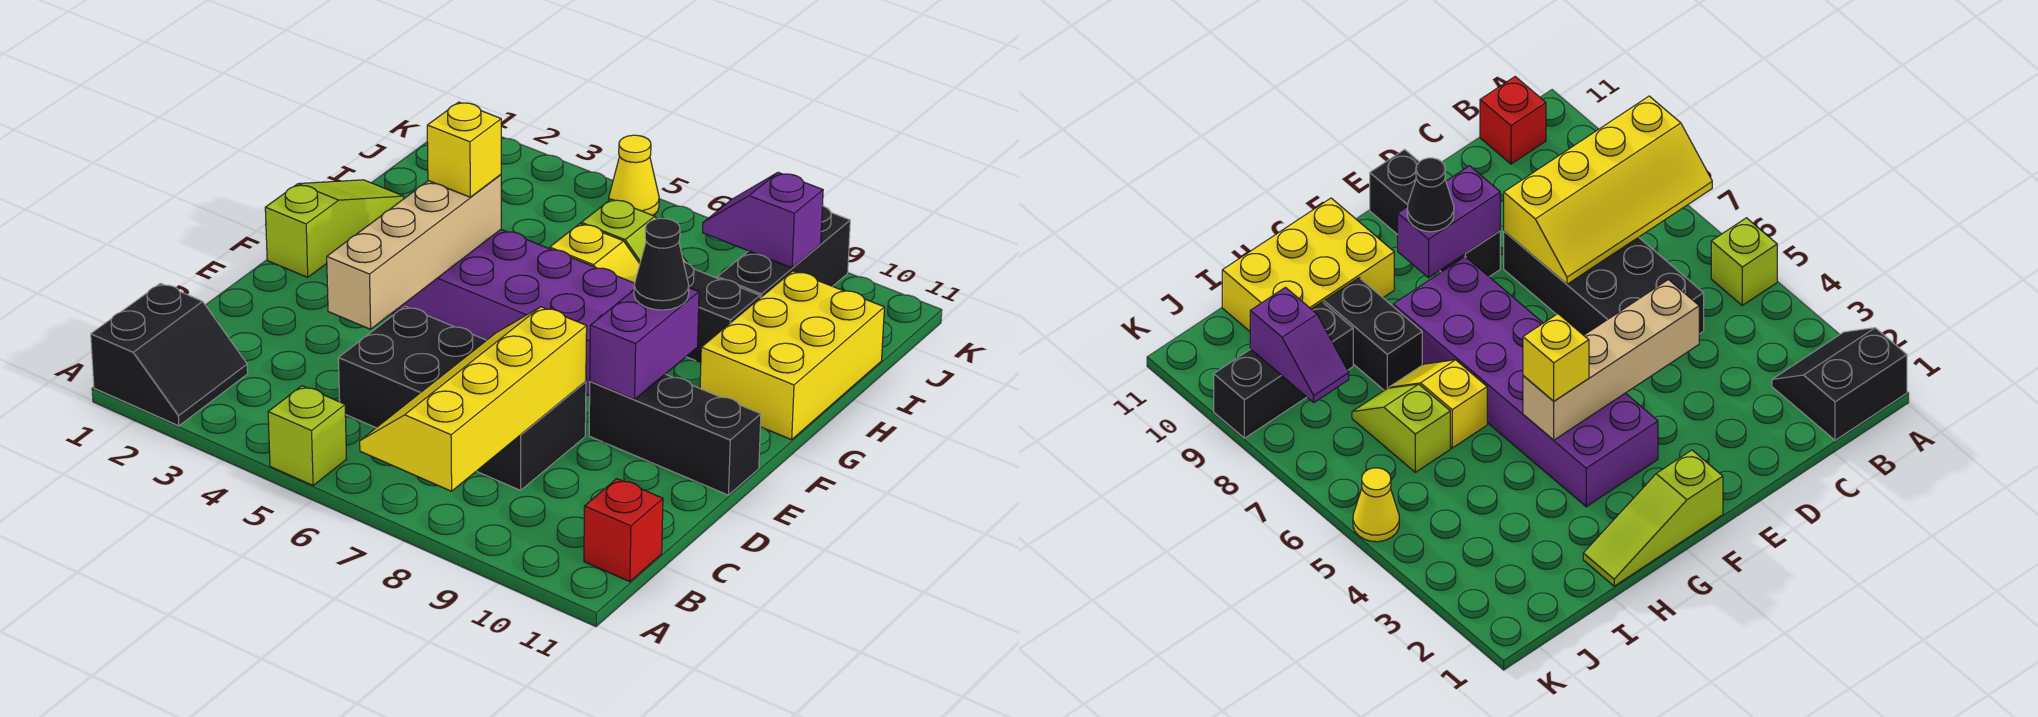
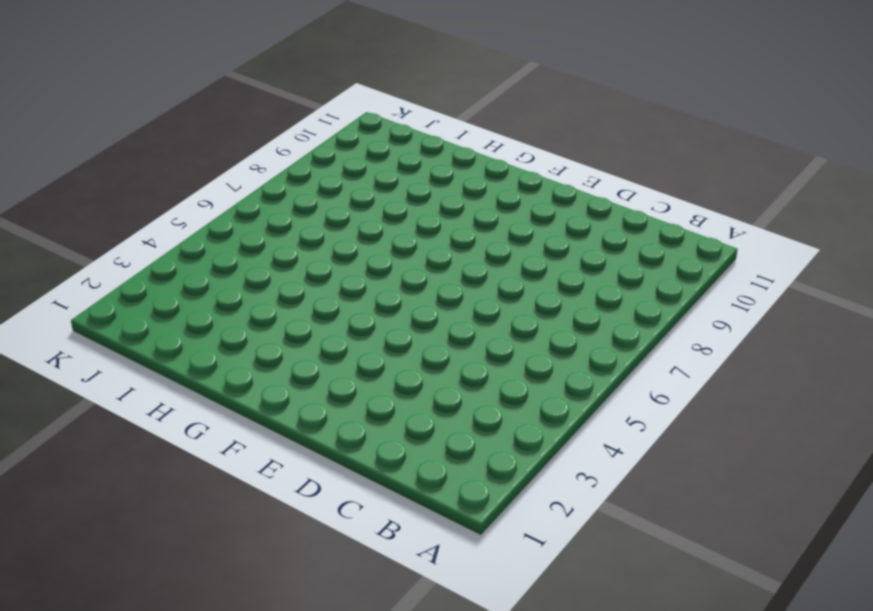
none -> black 2x2 slope [91,283,248,426]
none -> lime 1x1 brick [268,386,347,485]
none -> red 1x1 brick [584,479,663,582]

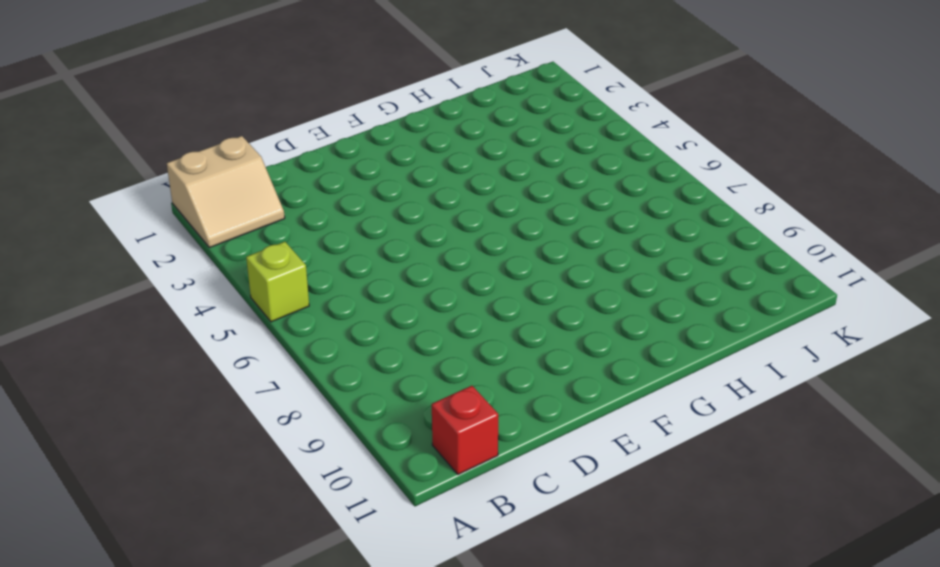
tan 2x2 slope [167,136,285,248] -> black 2x2 slope [91,283,248,426]
none -> black 2x4 brick [338,306,586,490]
none -> black 1x3 brick [589,374,761,495]
none -> lime 1x3 slope [265,180,404,277]

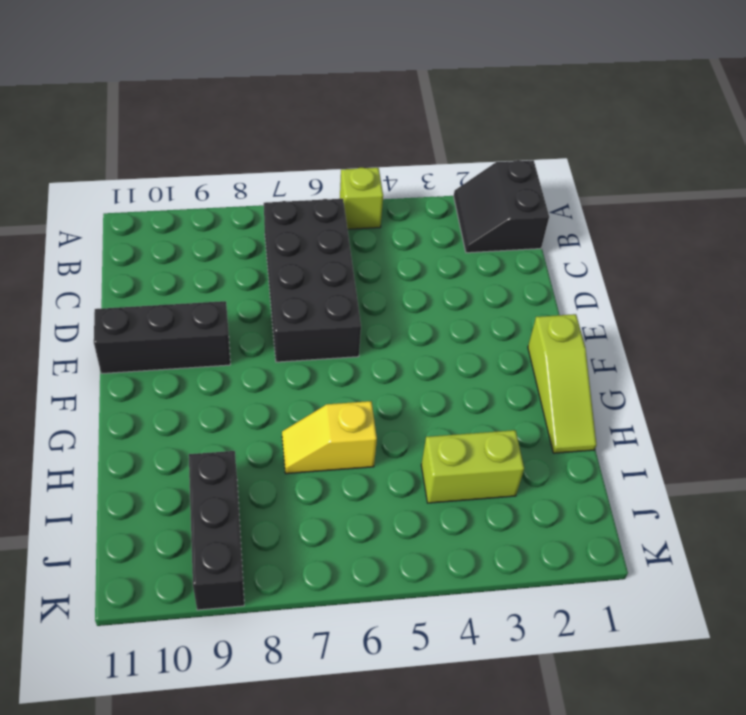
black 2x4 brick [264,199,361,362] -> black 2x4 brick turned to [338,306,586,490]
lime 1x2 brick [421,430,524,503] -> none
none -> red 1x1 brick [584,479,663,582]
none -> purple 2x6 brick [393,229,635,396]
none -> yellow 2x3 brick [700,271,884,440]

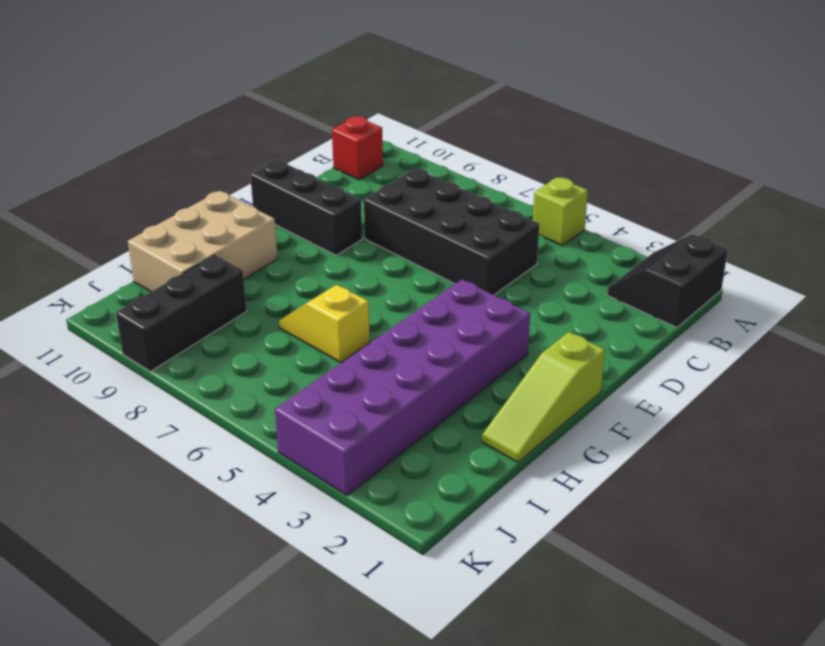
purple 2x6 brick [275,280,530,495] -> purple 2x6 brick turned to [393,229,635,396]
tan 2x3 brick [128,191,278,292] -> yellow 2x3 brick [700,271,884,440]
none -> black 1x2 brick [684,262,760,362]
none -> lime 1x2 slope [581,199,687,264]
none -> yellow 1x1 cone [609,135,659,215]

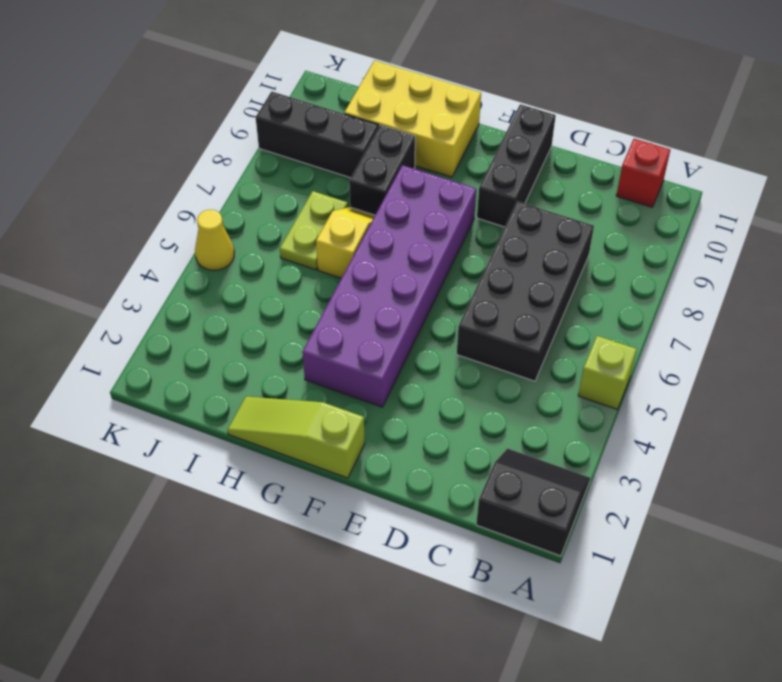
lime 1x2 plate [280,191,348,270] -> lime 1x2 slope [581,199,687,264]
none -> yellow 2x4 slope [360,307,587,491]
none -> tan 1x4 brick [327,175,501,329]
none -> purple 1x2 brick [590,288,699,399]

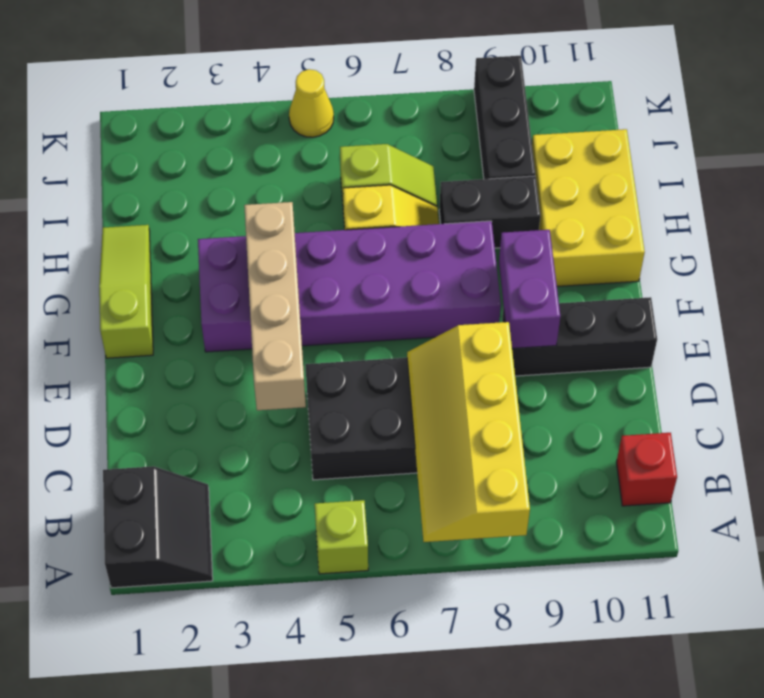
none -> purple 1x2 slope [703,172,823,268]
none -> black 1x1 cone [634,218,689,310]
none -> yellow 1x1 brick [427,102,501,197]

